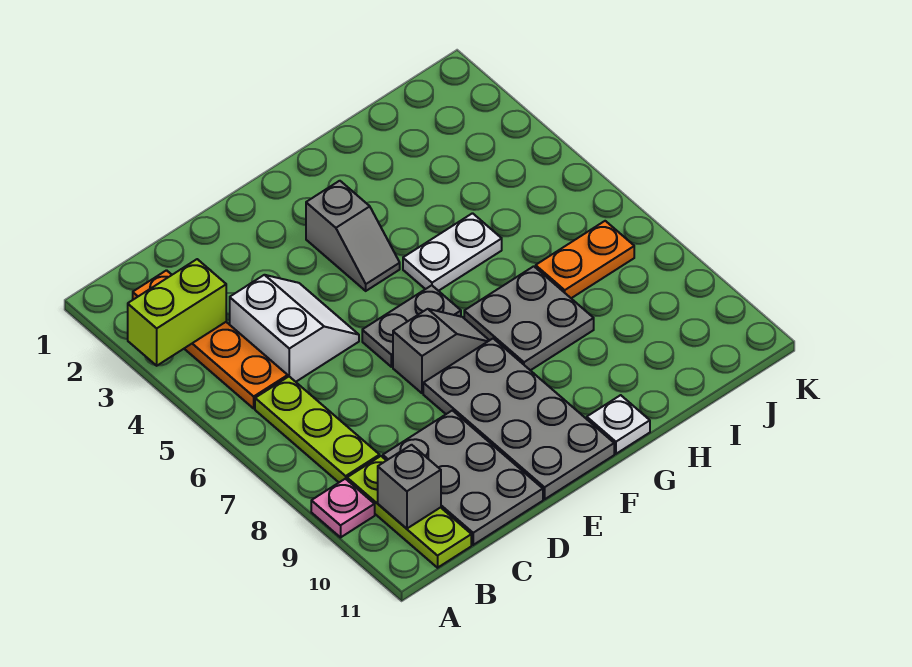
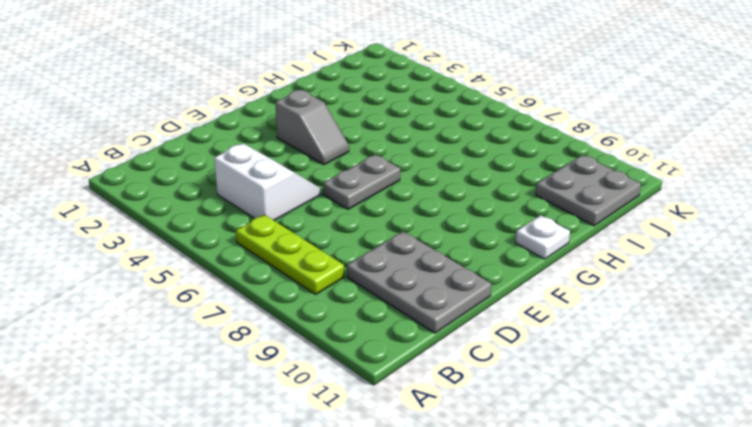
grey 2x2 plate [536,155,641,226] -> grey 2x2 plate moved to [464,266,594,370]
none -> pink 1x1 plate [311,479,375,537]
none -> orange 1x4 plate [133,270,288,408]
none -> lime 1x3 plate [347,456,471,568]

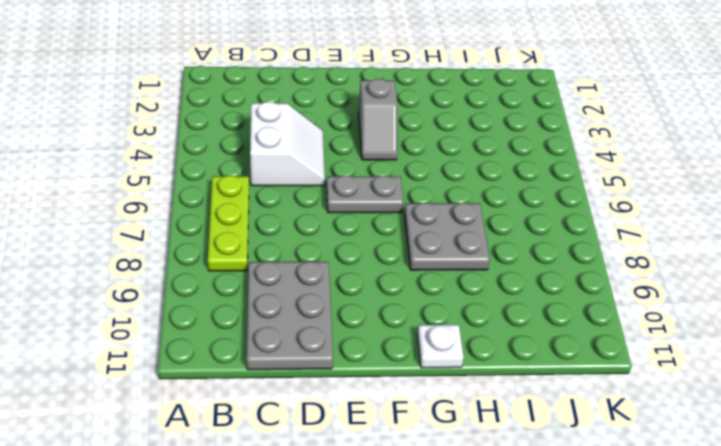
none -> pink 1x1 plate [311,479,375,537]
none -> orange 1x4 plate [133,270,288,408]
none -> lime 1x3 plate [347,456,471,568]

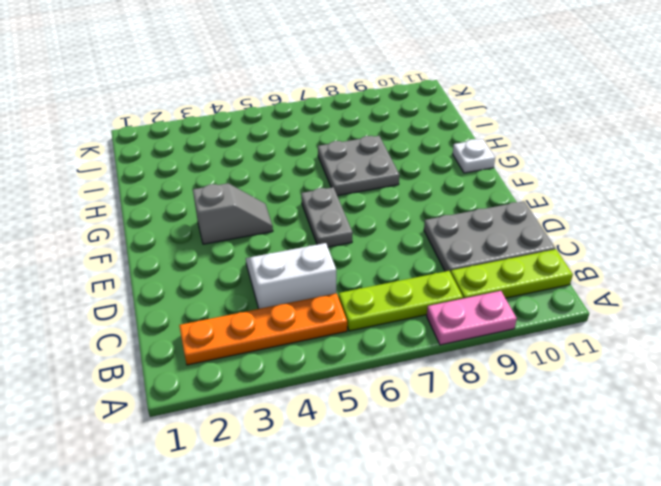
pink 1x2 plate [427,291,517,345] -> pink 1x1 plate [311,479,375,537]
none -> grey 1x2 slope [393,309,489,393]
none -> grey 2x4 plate [423,339,614,499]
none -> white 1x2 plate [403,213,502,291]

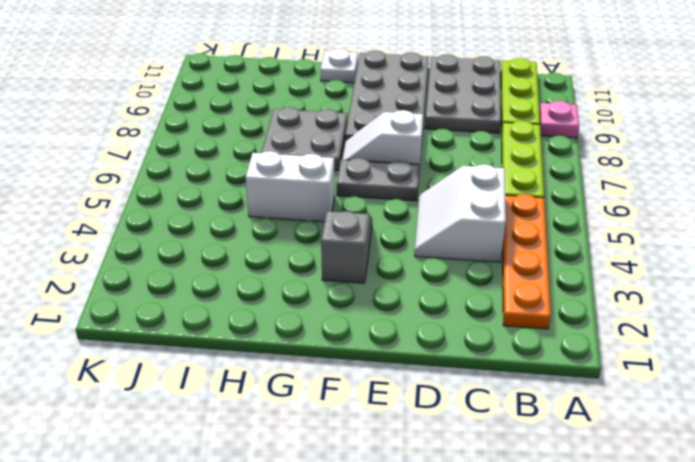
white 1x2 slope [342,110,423,172] -> grey 1x2 slope [393,309,489,393]
white 1x2 brick [246,151,335,222] -> white 1x2 plate [403,213,502,291]
none -> orange 1x2 plate [536,221,634,298]
none -> lime 1x2 brick [128,259,226,366]
none -> grey 1x1 brick [378,445,441,529]

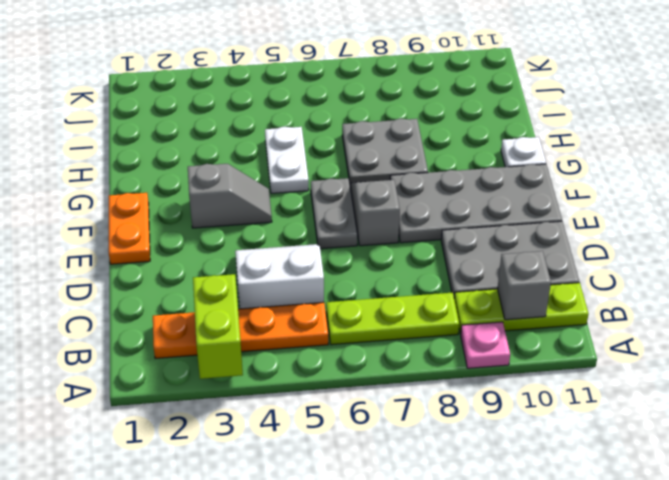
orange 1x2 plate [109,193,150,264] -> orange 1x2 plate moved to [536,221,634,298]

